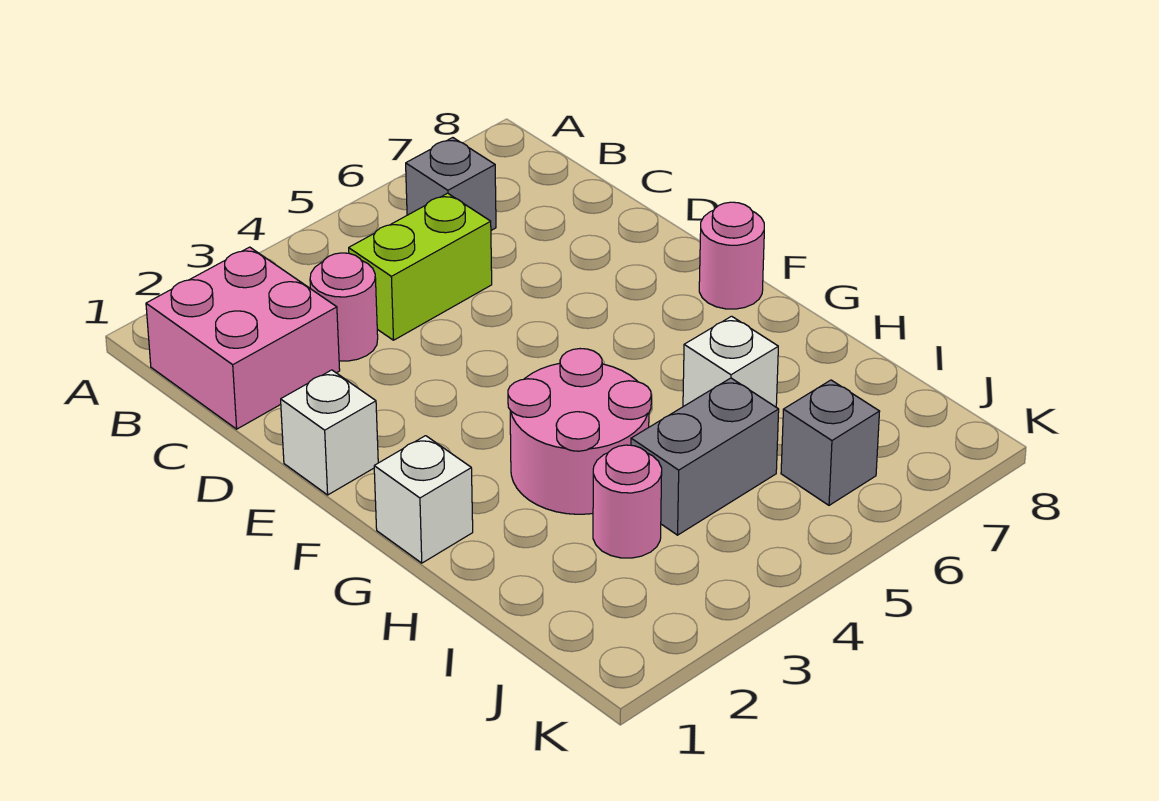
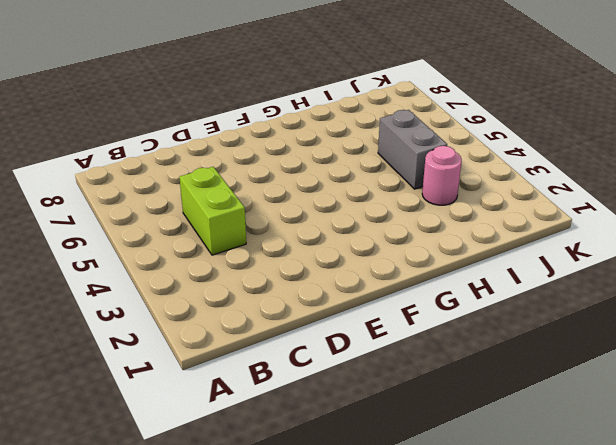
none -> pink 2x2 brick [146,247,340,429]
none -> grey 1x1 brick [406,138,496,230]
none -> pink 1x1 round brick [310,253,378,361]

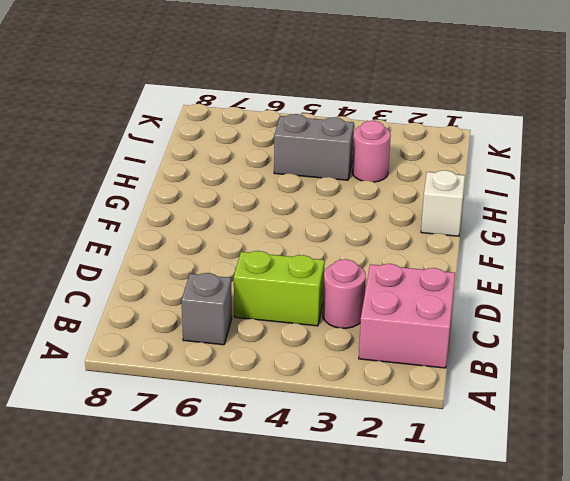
none -> white 1x1 brick [281,370,378,495]
none -> pink 1x1 round brick [699,202,764,309]
none -> pink 2x2 round brick [508,349,651,514]

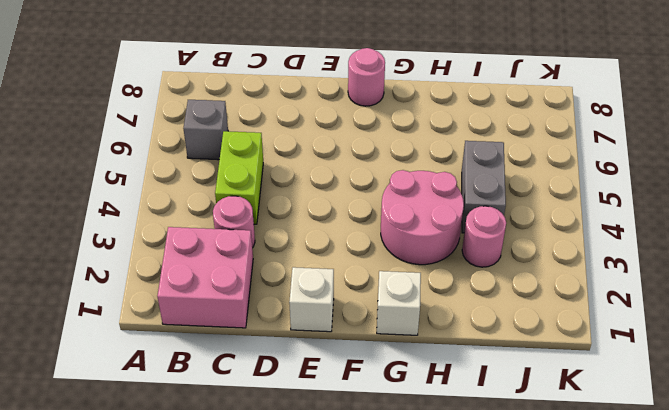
none -> white 1x1 brick [683,316,778,407]
none -> grey 1x1 brick [781,380,880,505]

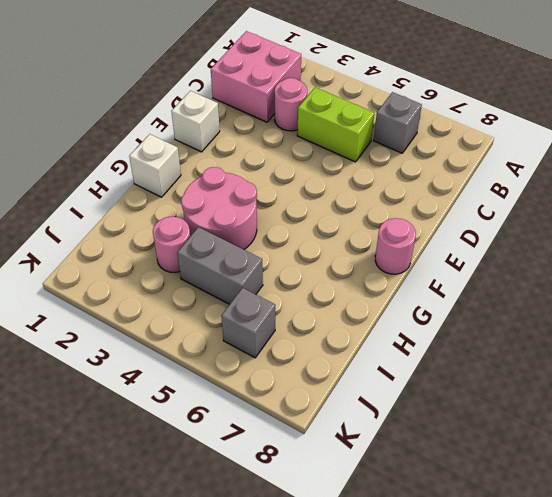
none -> white 1x1 brick [683,316,778,407]

